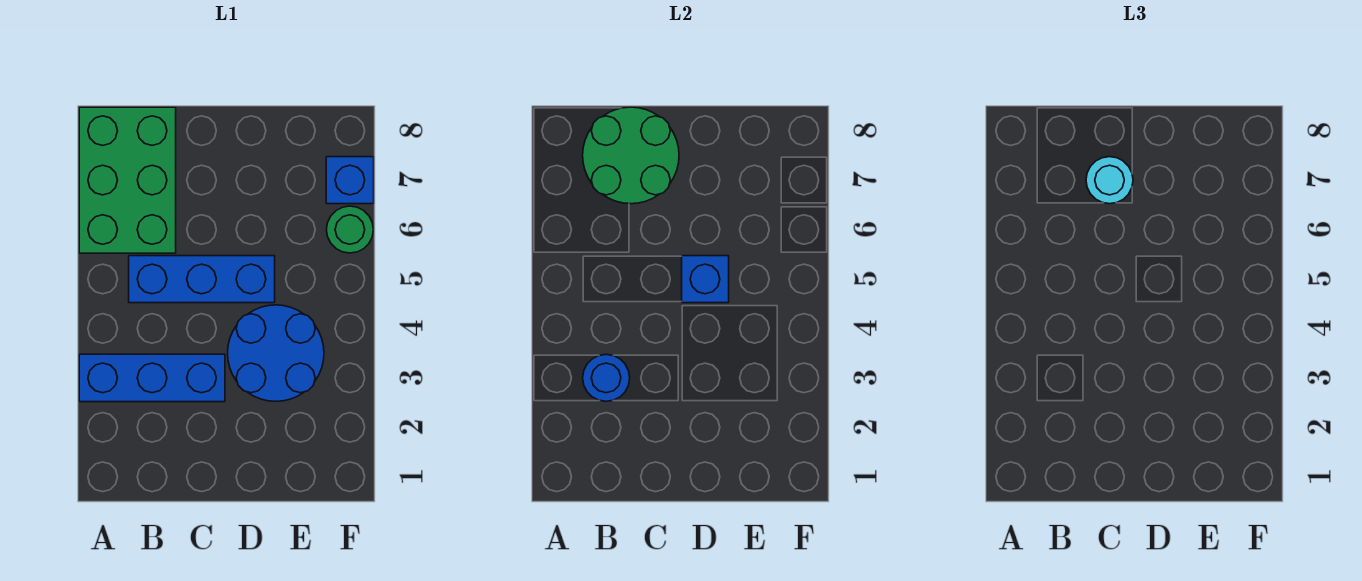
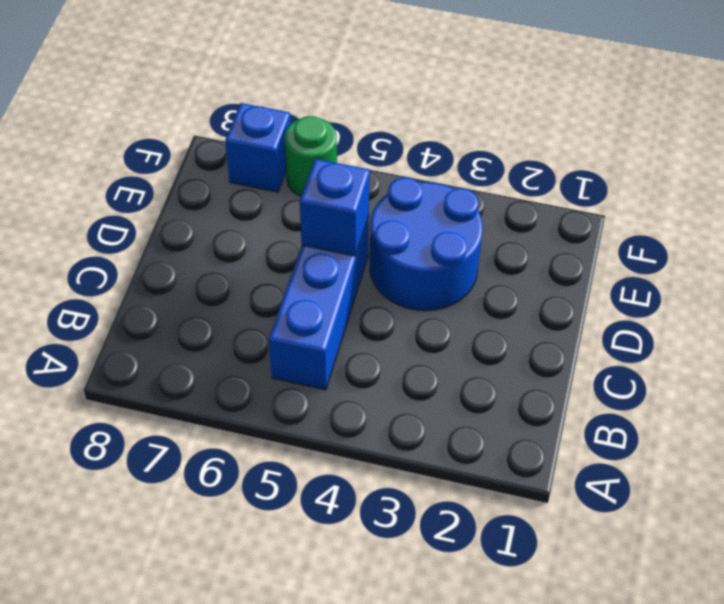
none -> blue 1x3 brick [79,354,225,402]
none -> green 2x3 brick [79,107,176,253]

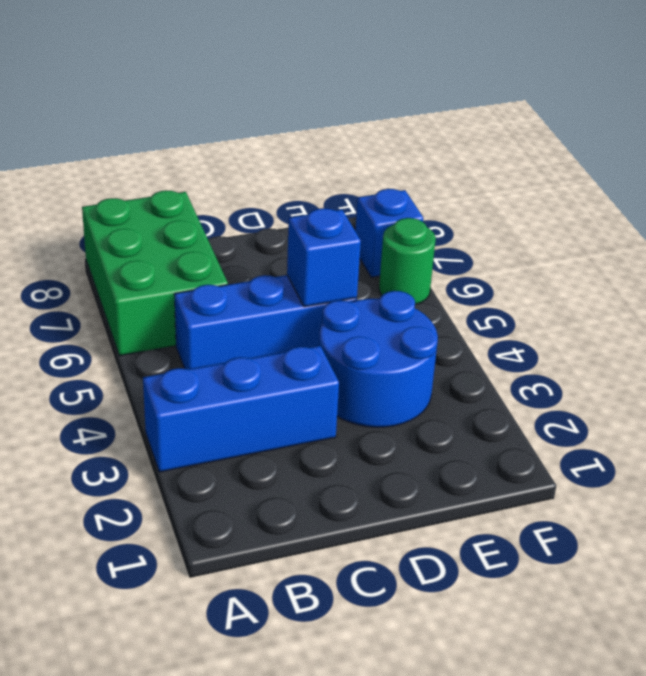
none -> blue 1x1 round brick [583,354,630,401]
none -> green 2x2 round brick [583,107,679,204]

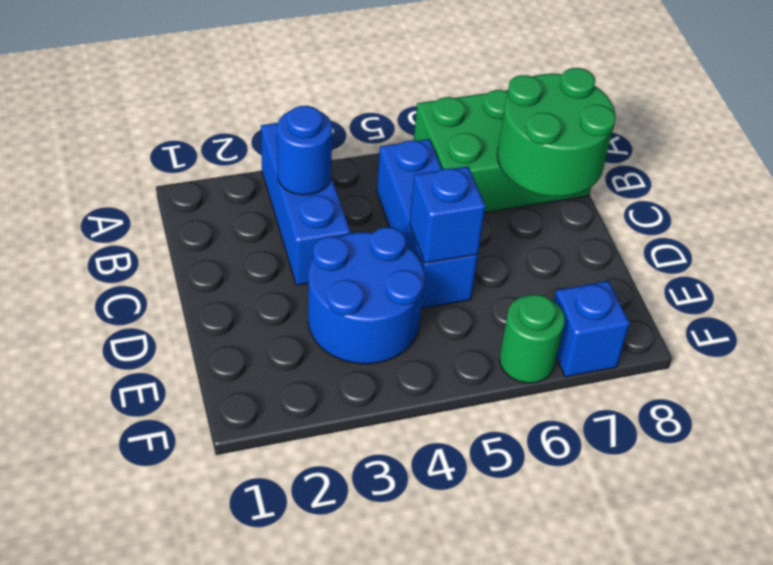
none -> cyan 1x1 round brick [1086,157,1133,204]

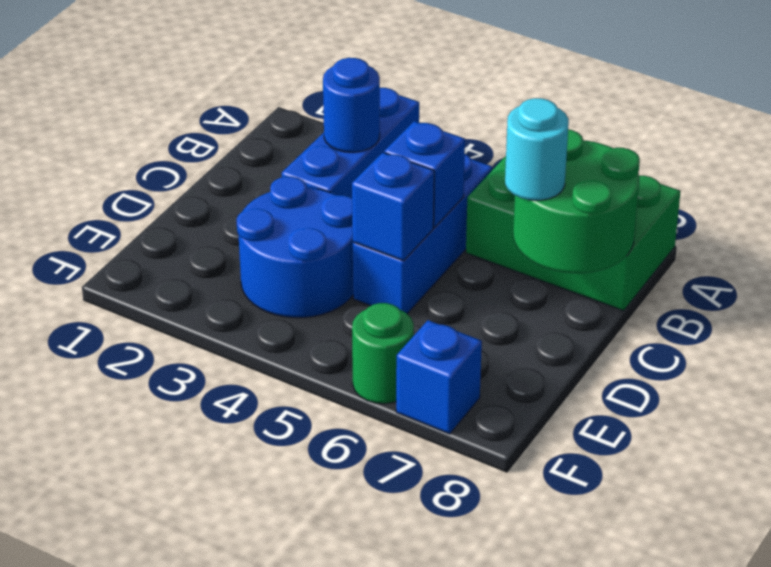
blue 1x1 brick [384,121,465,227] -> none

